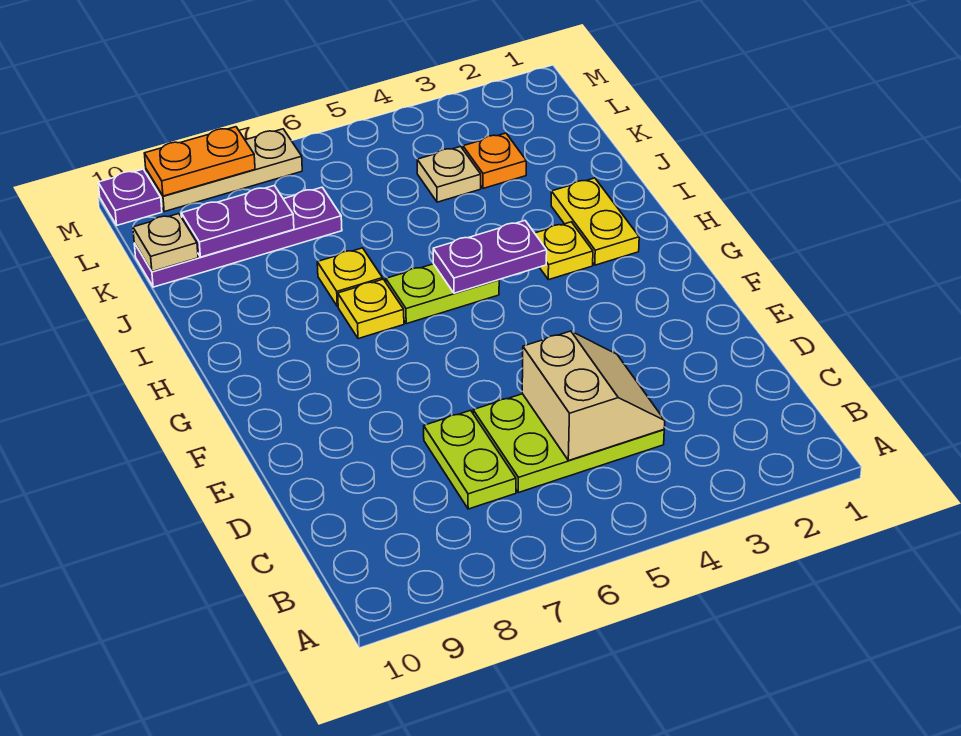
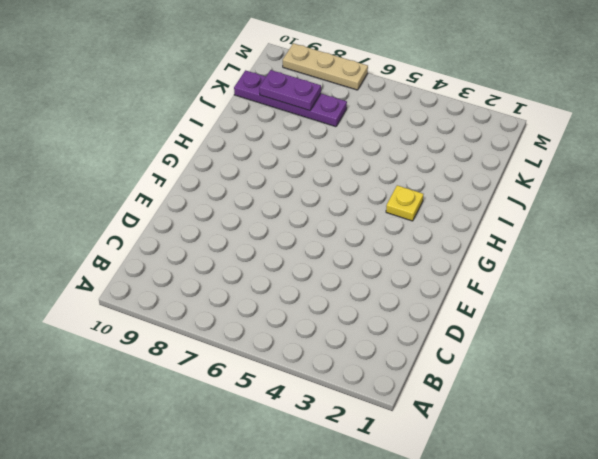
none -> lime 2x3 plate [473,394,664,493]
none -> lime 1x2 plate [424,410,516,509]
none -> yellow 1x2 plate [551,178,639,265]

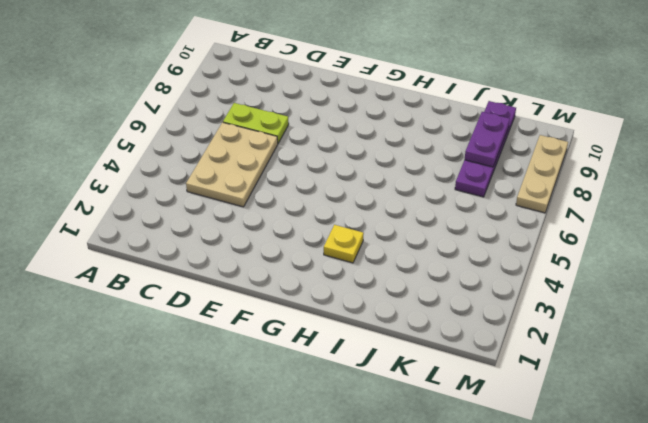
tan 2x3 plate [186,122,278,207] -> lime 2x3 plate [473,394,664,493]
none -> yellow 1x2 plate [551,178,639,265]
none -> lime 1x2 plate [386,264,499,324]
none -> yellow 1x1 plate [338,279,404,339]

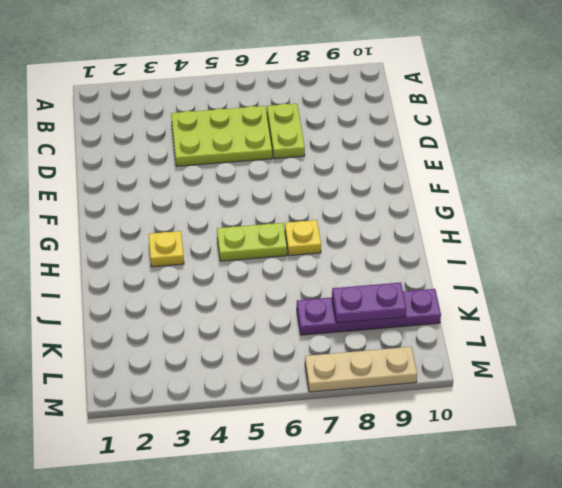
none -> yellow 1x2 plate [551,178,639,265]
none -> yellow 1x1 plate [317,248,383,306]
none -> orange 1x1 plate [463,133,526,188]

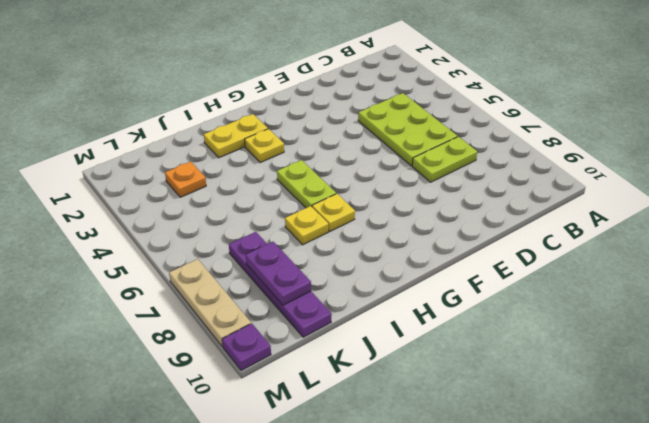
none -> tan 1x1 plate [417,146,481,202]
none -> tan 2x2 slope [522,331,665,461]
none -> purple 1x2 plate [433,221,547,293]

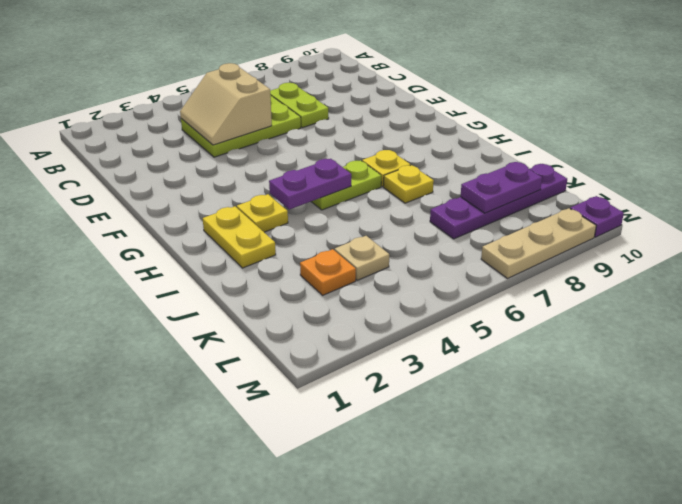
none -> tan 1x1 plate [133,214,198,272]
none -> orange 1x2 plate [144,127,255,196]

